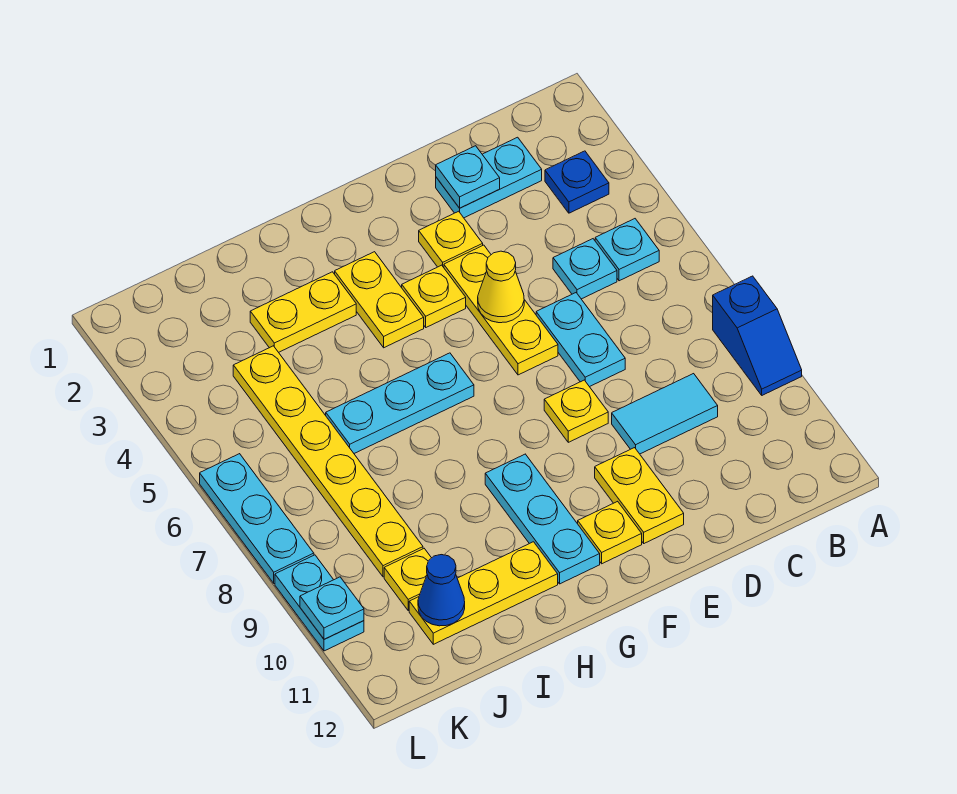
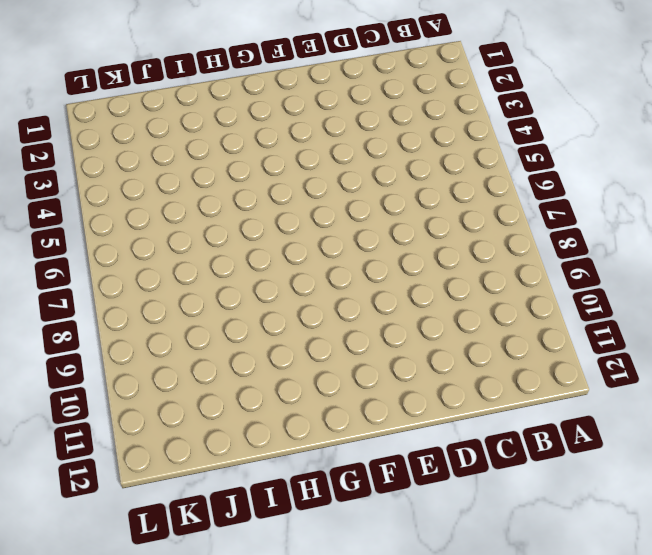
none -> blue 1x2 slope [713,276,802,395]
none -> blue 1x1 plate [545,151,609,213]
none -> cyan 1x1 plate [595,219,659,281]

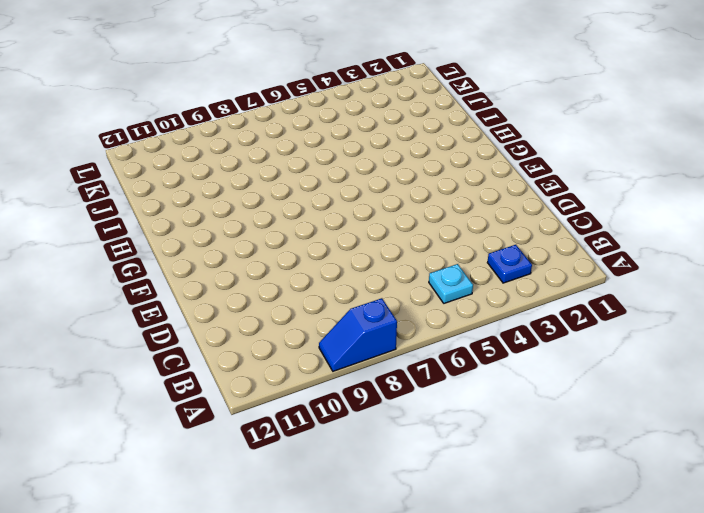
none -> cyan 1x2 plate [436,137,542,218]
none -> cyan 1x1 plate [553,239,617,299]
none -> cyan 1x2 tile [612,374,718,454]

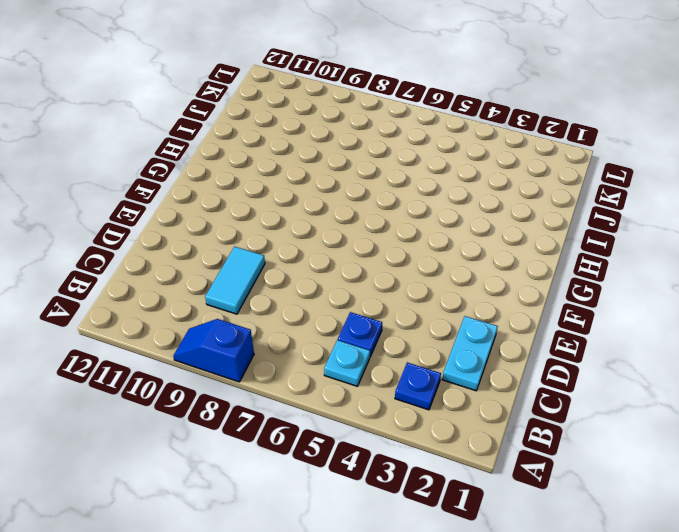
blue 1x1 plate [338,312,382,356] -> cyan 1x1 plate [553,239,617,299]
none -> cyan 1x2 plate [536,293,625,387]
none -> yellow 1x1 plate [419,211,483,267]
none -> yellow 1x3 plate [444,245,558,375]

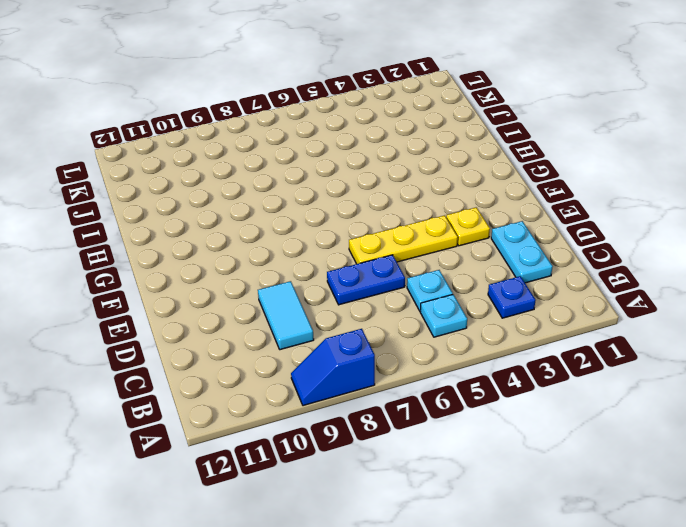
blue 1x2 plate [327,255,405,305] -> cyan 1x2 plate [536,293,625,387]
none -> yellow 1x1 plate [544,380,608,442]
none -> yellow 1x2 plate [595,448,684,543]
none -> yellow 1x1 plate [402,265,466,327]

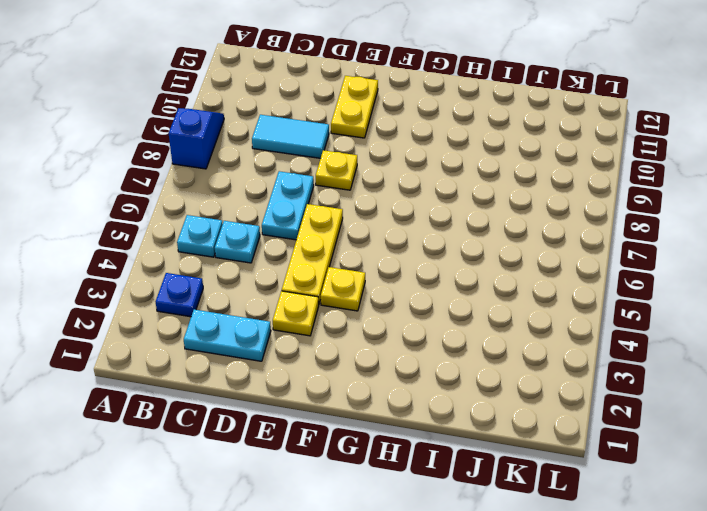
none -> yellow 1x1 plate [578,501,642,564]
none -> yellow 1x2 plate [335,252,424,348]
none -> cyan 1x3 plate [326,353,474,453]

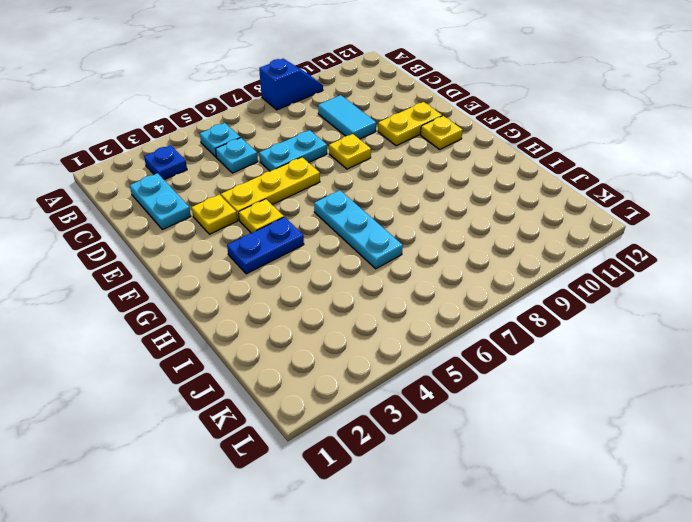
blue 1x2 plate [227,217,304,274] -> yellow 1x2 plate [335,252,424,348]
none -> cyan 1x3 plate [485,454,600,584]
none -> yellow 1x2 plate [250,272,356,352]
none -> yellow 1x3 plate [409,542,558,644]

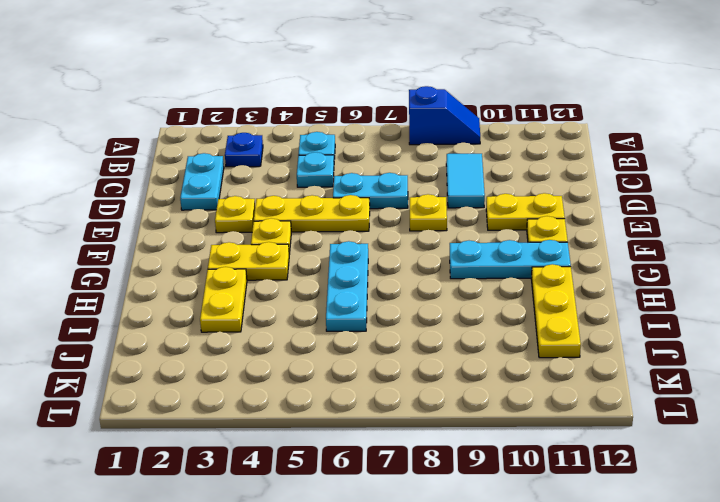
none -> yellow 1x6 plate [233,346,423,577]
none -> yellow 1x1 plate [384,549,431,611]
none -> cyan 1x3 plate [200,454,314,583]

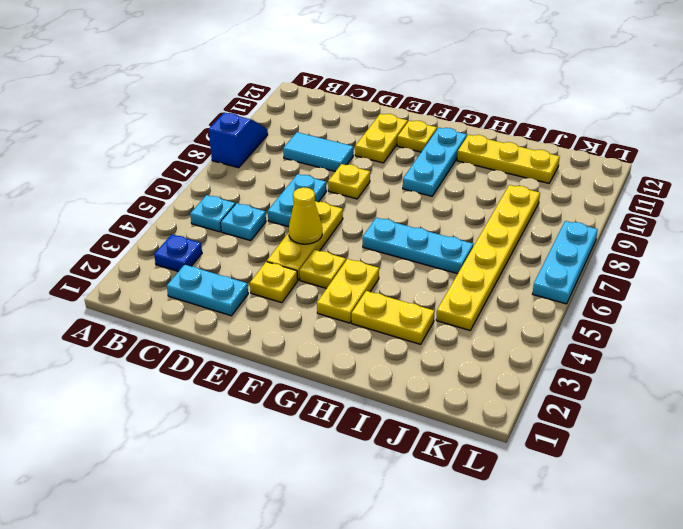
none -> yellow 1x1 plate [384,549,431,611]
none -> cyan 1x2 plate [275,555,364,651]
none -> cyan 1x1 plate [436,146,500,208]

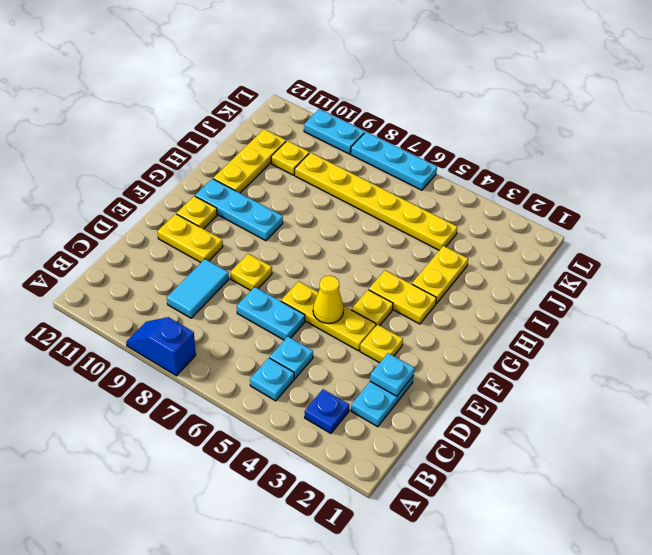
none -> cyan 1x3 plate [326,353,474,453]
none -> blue 1x1 cone [418,555,465,626]
none -> cyan 1x1 plate [300,577,364,639]

